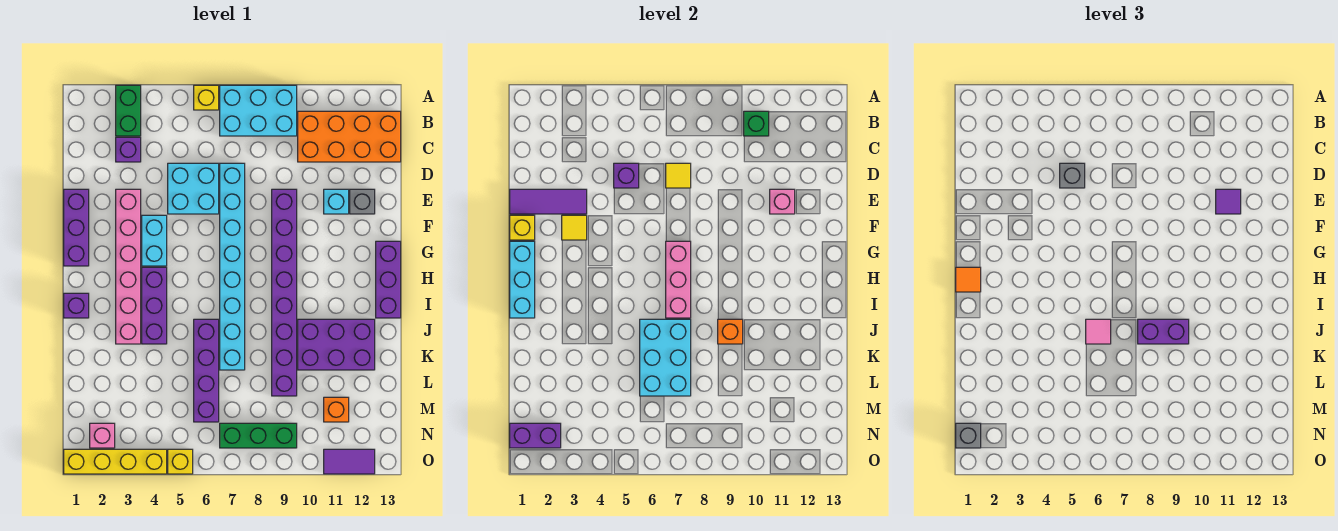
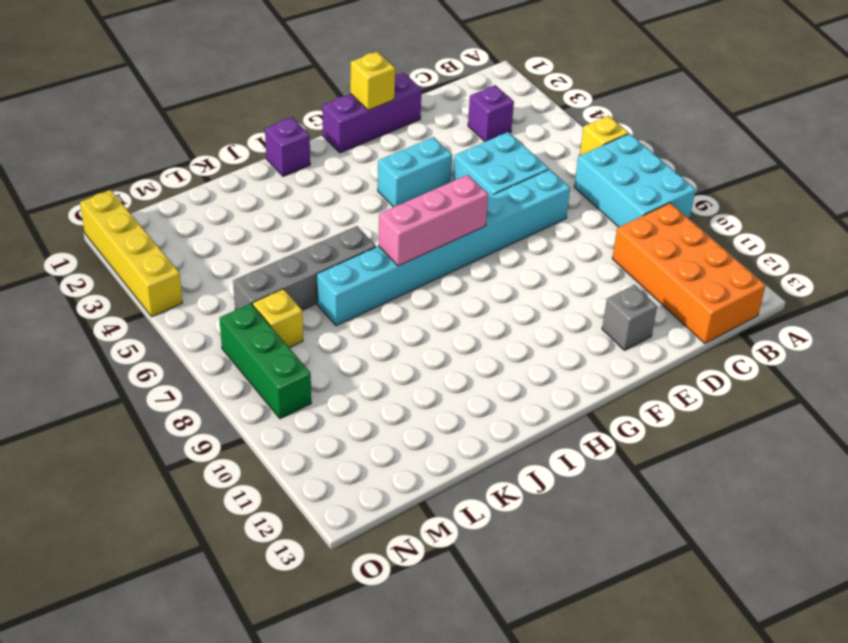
grey 1x4 brick [233,226,376,310] -> purple 1x4 brick [194,319,219,422]
yellow 1x1 brick [253,289,303,348] -> yellow 1x1 brick moved to [168,449,193,474]
none -> green 1x2 brick [116,85,141,136]
none -> pink 1x6 brick [116,189,141,344]
none -> purple 1x8 brick [272,189,297,396]
none -> cyan 1x1 brick [324,189,349,214]

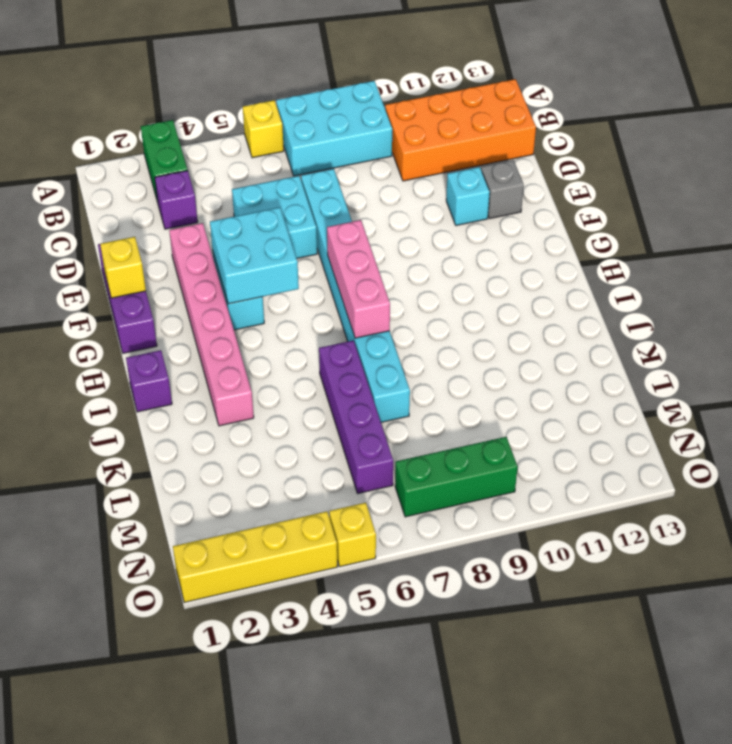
cyan 2x2 brick [210,207,299,304] -> none
none -> purple 1x8 brick [272,189,297,396]
none -> purple 1x3 brick [376,241,401,318]
none -> purple 1x3 brick [142,267,167,344]
none -> purple 2x3 brick [298,319,375,370]

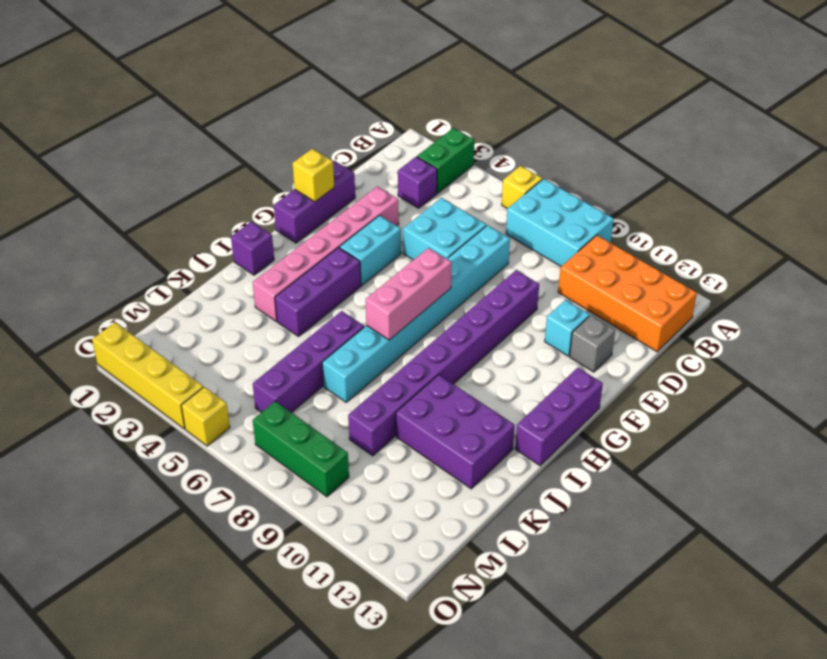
none -> orange 1x1 brick [324,397,349,422]
none -> pink 1x1 brick [90,423,115,448]
none -> purple 1x2 tile [324,449,375,474]
none -> green 1x1 brick [744,111,769,136]

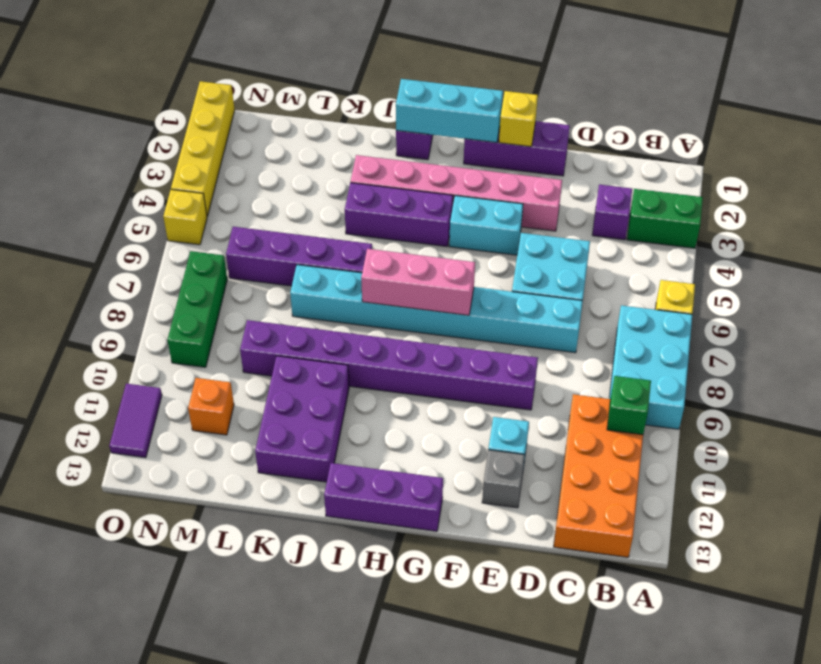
none -> pink 1x1 brick [90,423,115,448]
none -> purple 1x1 brick [614,163,639,188]
none -> yellow 1x1 tile [666,163,691,188]
none -> purple 1x3 tile [510,189,587,214]

